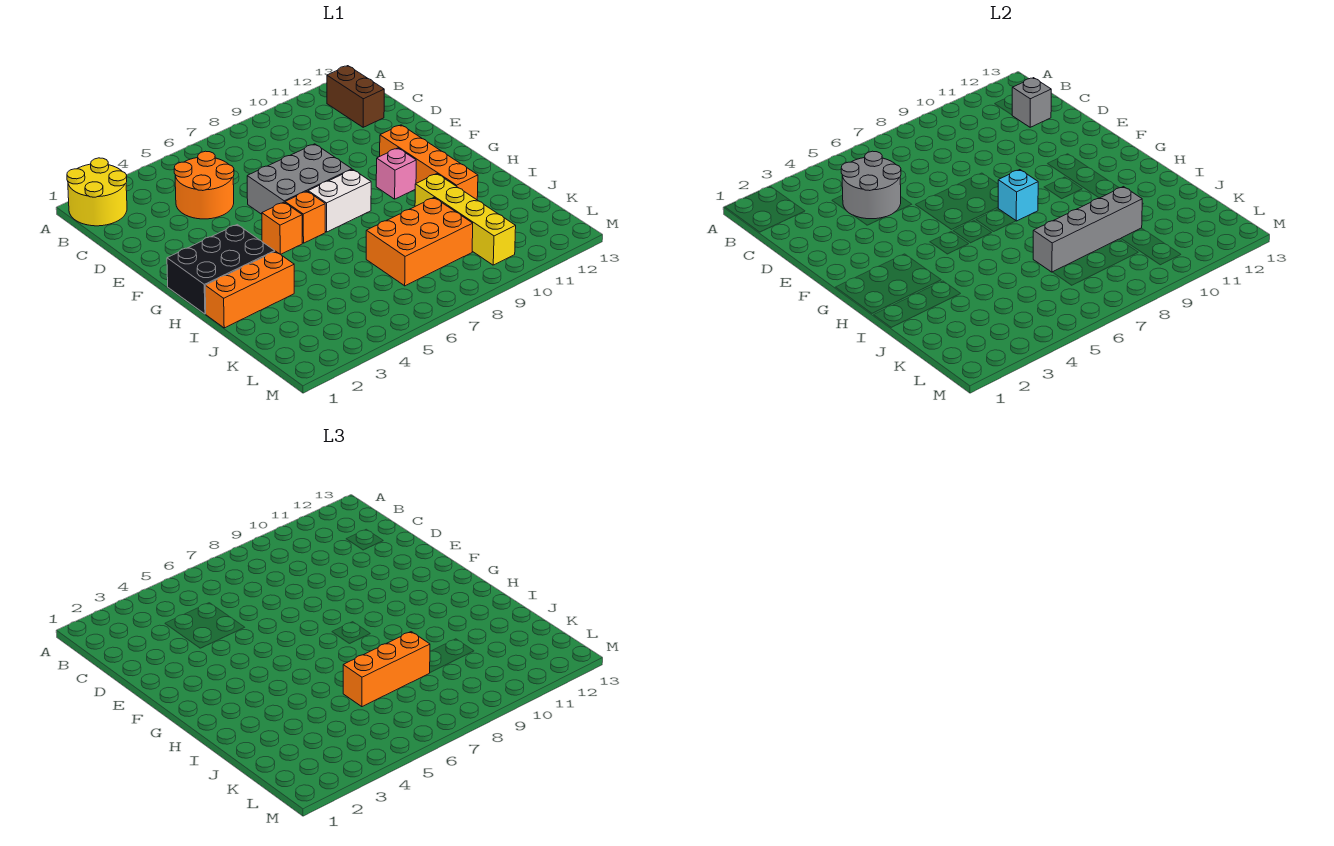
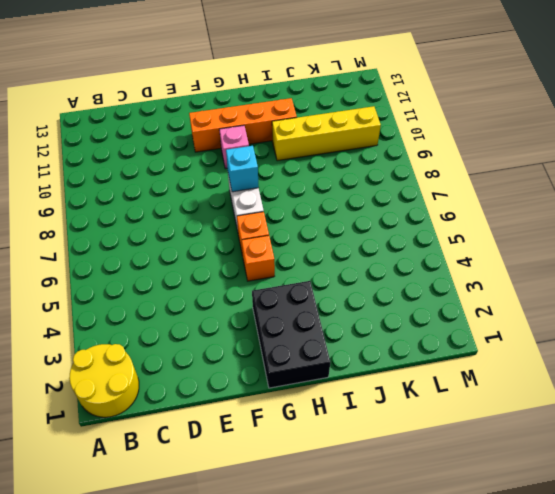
none -> brown 1x2 brick [327,66,384,127]
none -> orange 2x2 round brick [174,151,234,219]
none -> grey 2x3 brick [247,144,352,214]

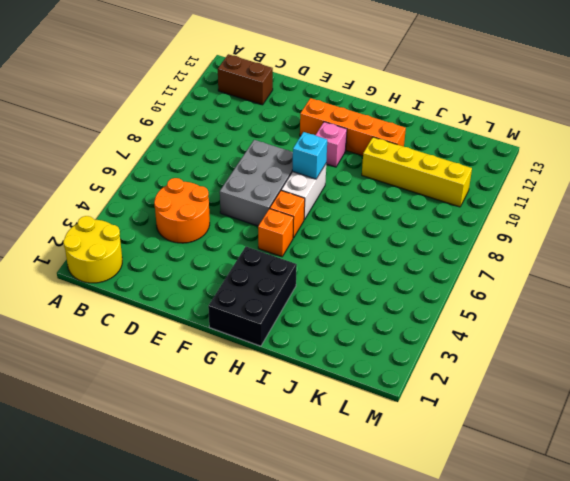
none -> orange 1x3 brick [205,251,294,328]
none -> orange 2x3 brick [366,198,473,286]
none -> grey 2x2 round brick [841,151,901,219]

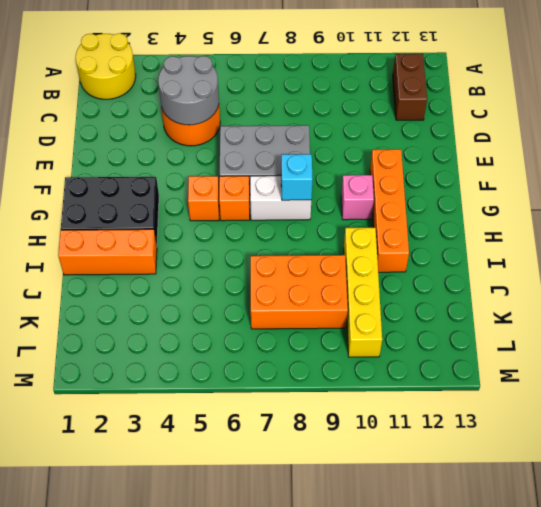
none -> grey 1x1 brick [1012,78,1051,127]
none -> grey 1x4 brick [1033,187,1142,272]
none -> orange 1x3 brick [343,632,430,707]

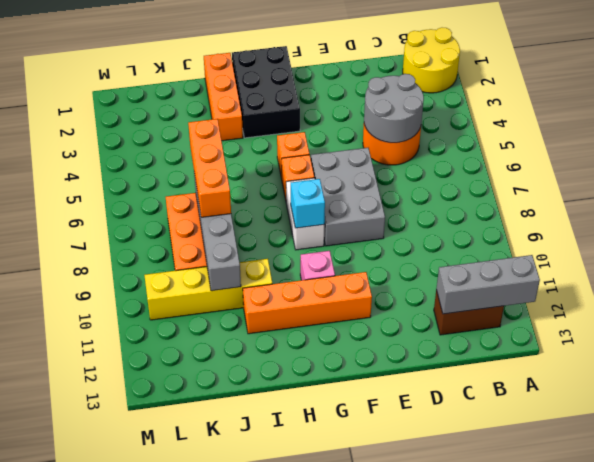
grey 1x3 brick [436,255,540,314] -> grey 1x1 brick [1012,78,1051,127]

